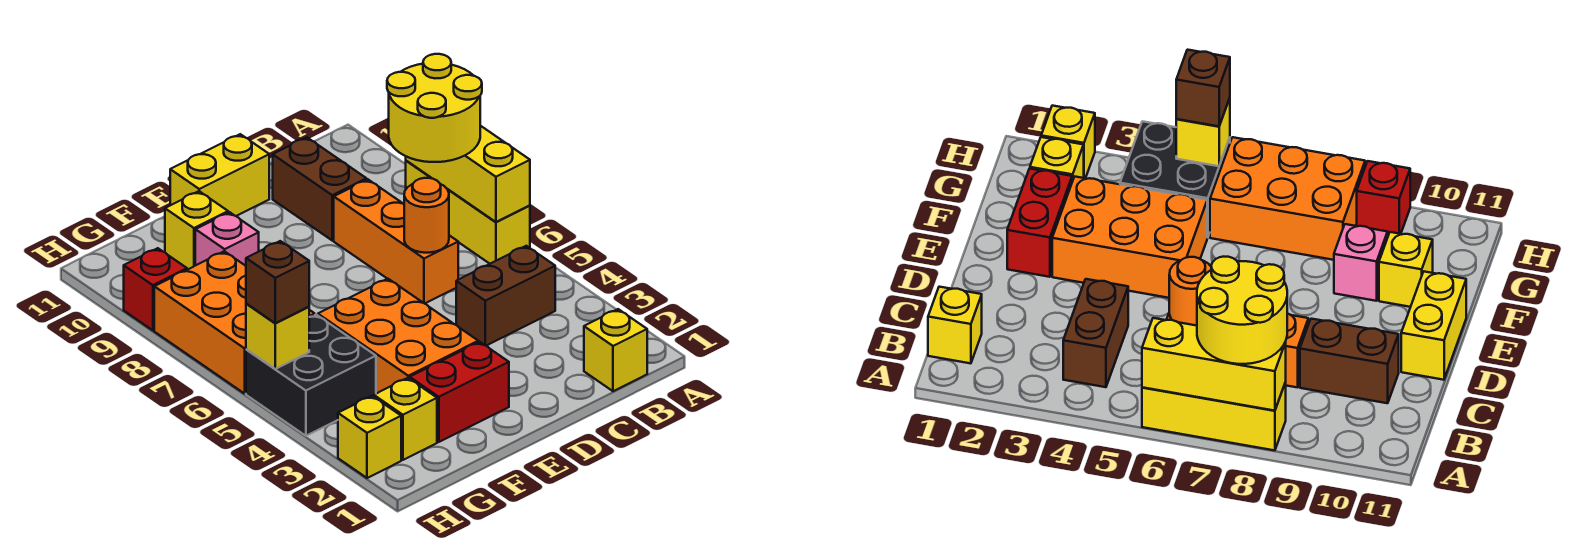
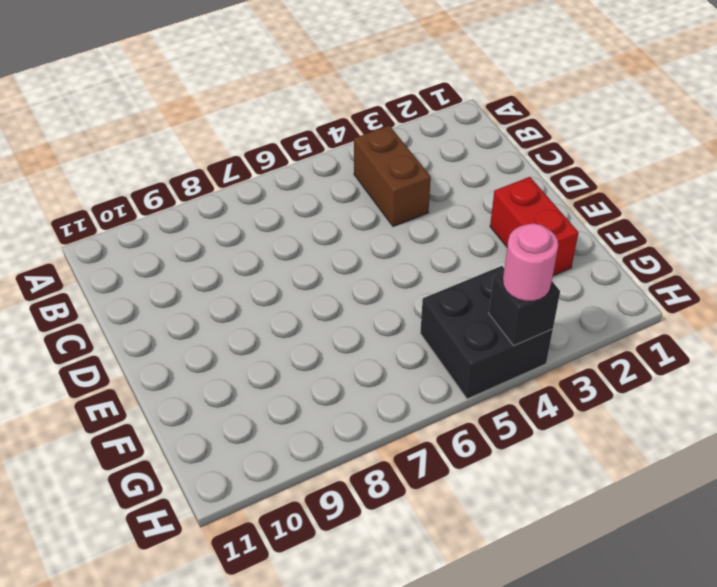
black 1x1 brick [489,272,560,346] -> none
pink 1x1 round brick [503,223,558,301] -> none
none -> yellow 1x3 brick [406,161,530,264]
none -> yellow 1x1 brick [584,309,647,391]
none -> orange 1x3 brick [334,179,458,304]

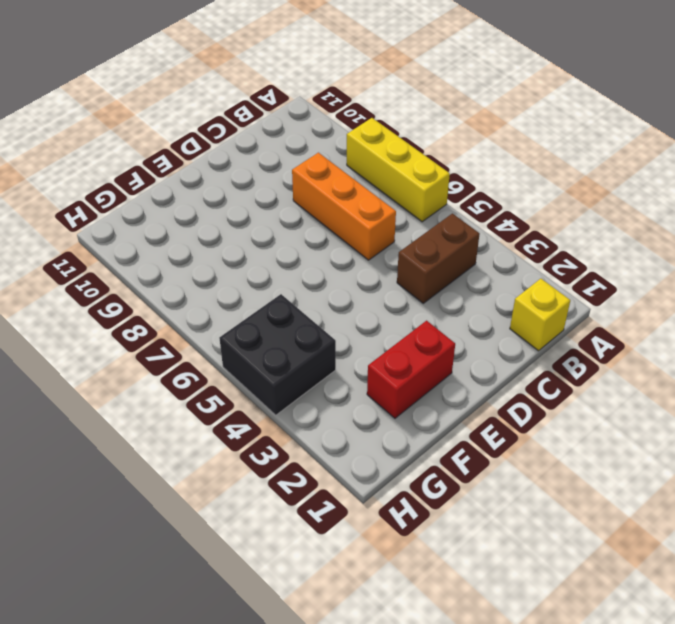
none -> brown 1x2 brick [273,137,366,240]
none -> yellow 1x2 brick [170,134,269,216]
none -> orange 2x3 brick [318,279,478,394]

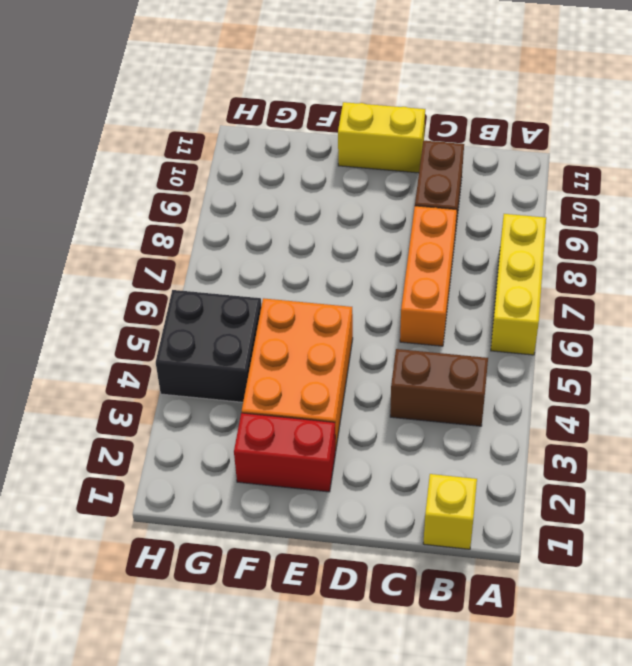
none -> pink 1x1 brick [195,212,259,266]
none -> yellow 1x1 brick [165,191,228,269]
none -> yellow 1x1 brick [374,378,437,460]

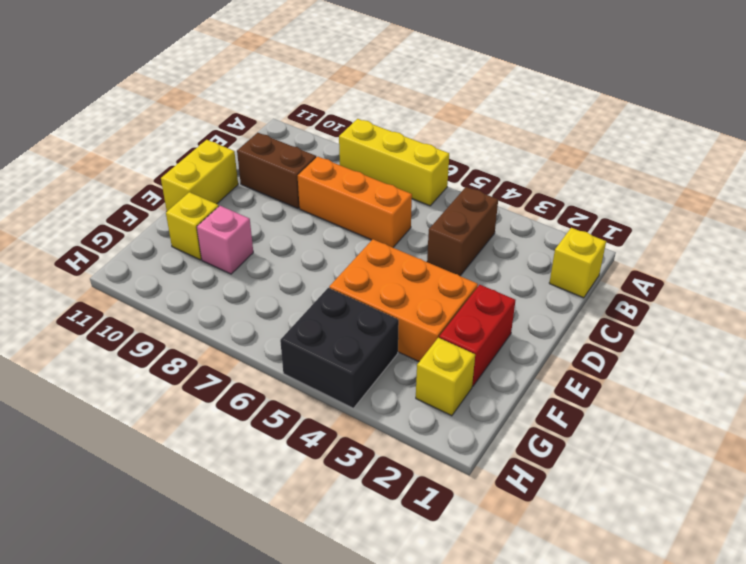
none -> orange 2x3 brick [154,251,315,394]
none -> yellow 1x1 brick [338,396,401,478]
none -> red 1x1 brick [124,248,187,330]

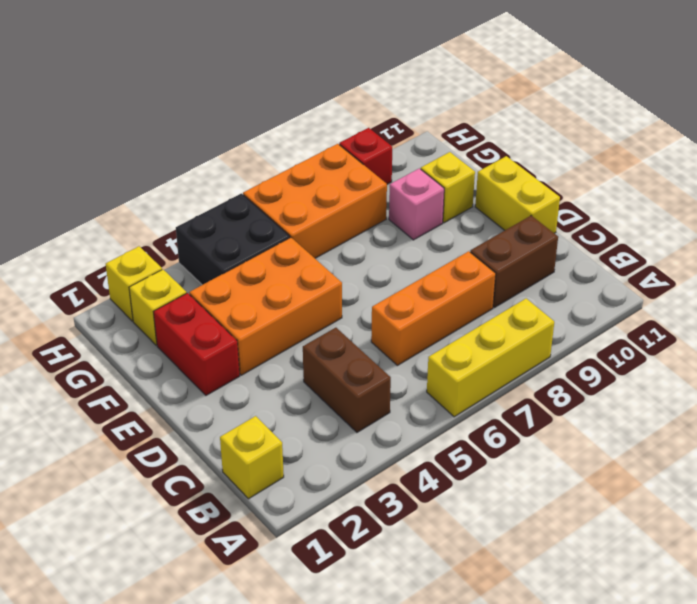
none -> yellow 1x3 brick [406,126,530,222]
none -> orange 1x1 round brick [404,178,449,253]
none -> yellow 1x1 brick [246,304,309,369]

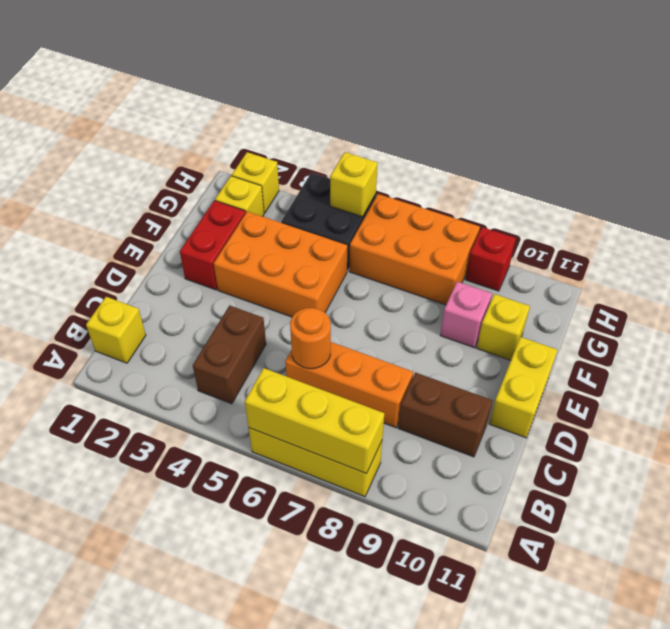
none -> yellow 2x2 round brick [387,54,482,162]
none -> brown 1x1 brick [246,241,309,323]

